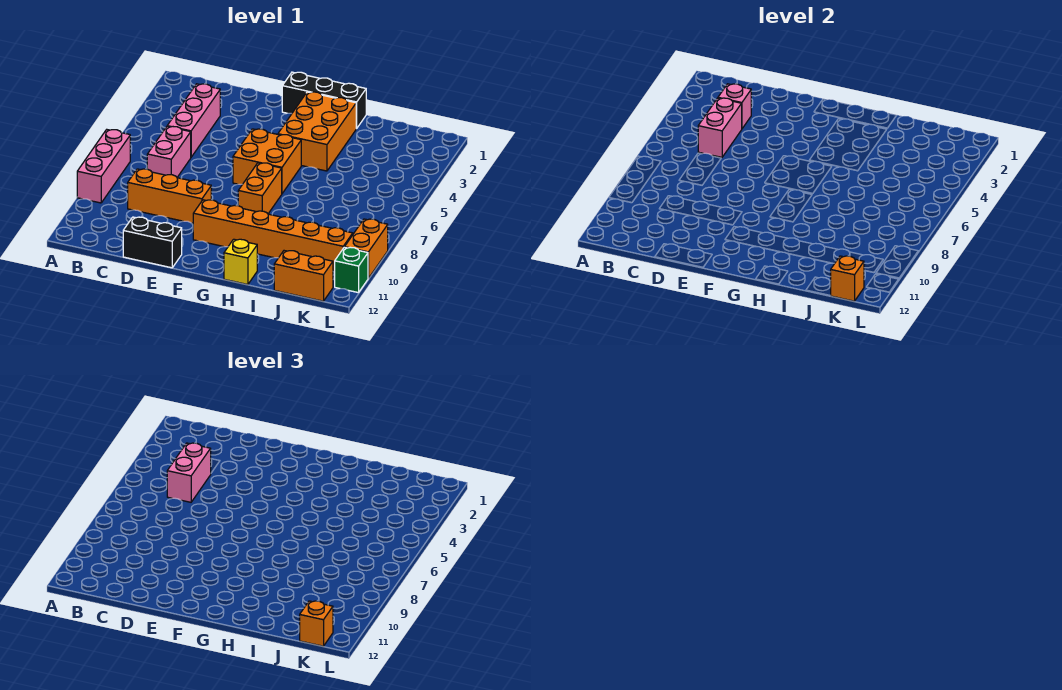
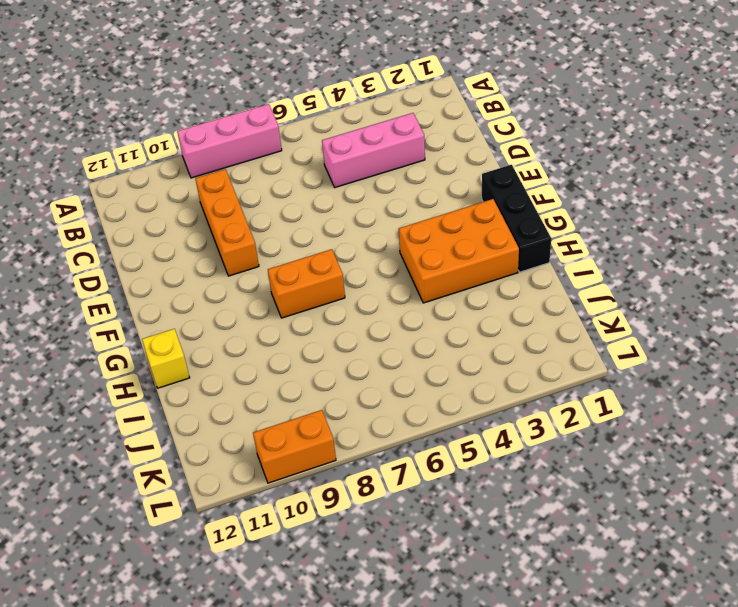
none -> pink 1x2 brick [147,126,191,177]
none -> black 1x2 brick [123,217,182,268]
none -> orange 2x2 brick [233,129,301,193]

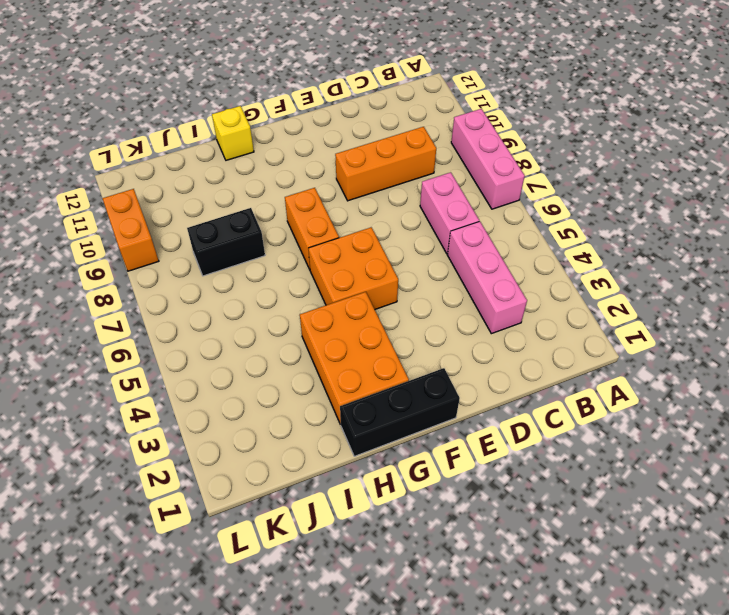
black 1x2 brick [187,208,265,276] -> black 1x2 brick moved to [123,217,182,268]
none -> orange 1x6 brick [193,200,353,271]
none -> orange 1x2 brick [274,251,333,301]
none -> green 1x1 brick [335,247,368,293]

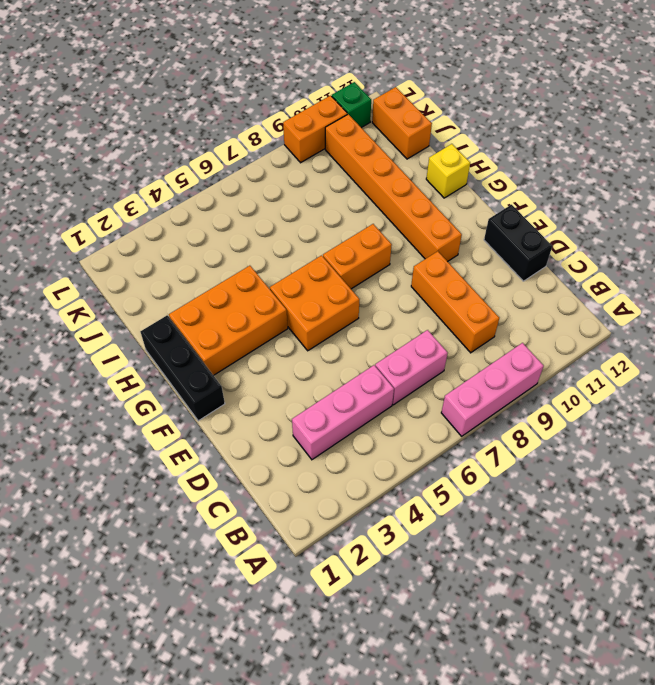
none -> pink 1x1 brick [718,84,751,128]
none -> pink 1x2 brick [698,98,742,157]
none -> orange 1x1 brick [831,256,864,301]

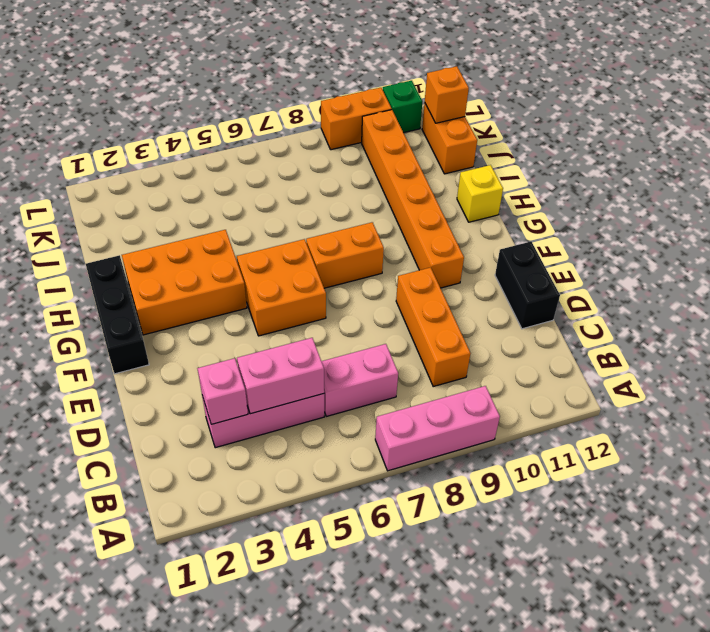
none -> pink 1x2 brick [167,443,211,502]
none -> orange 1x1 brick [300,601,333,646]

